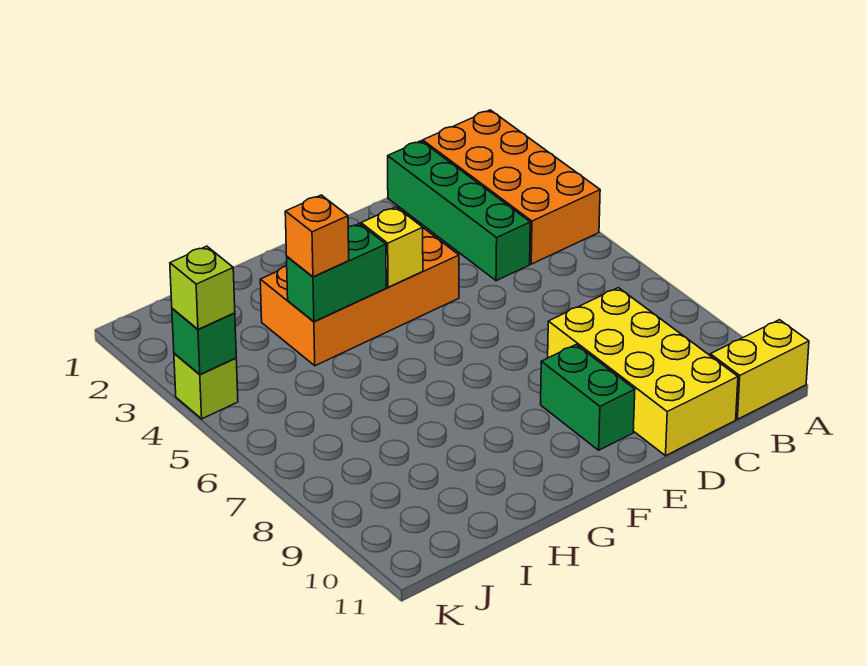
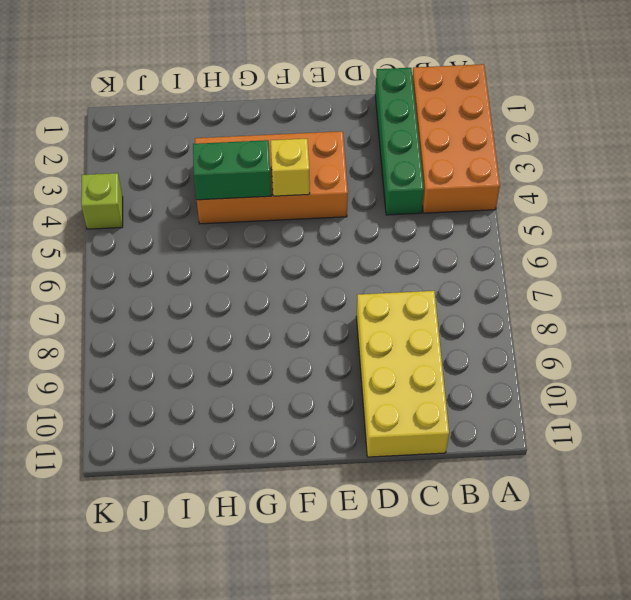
none -> yellow 1x2 brick [710,320,809,419]
none -> green 1x2 brick [541,345,635,450]
none -> green 1x1 brick [172,308,236,375]

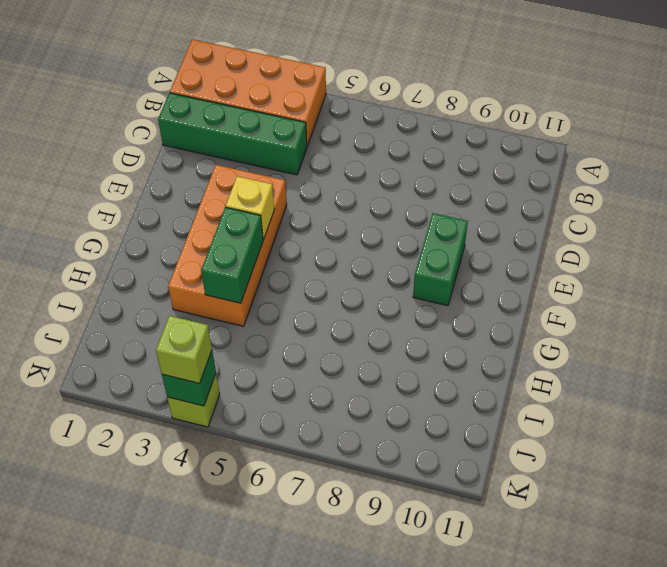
green 1x2 brick [413,213,468,306] -> green 1x2 brick turned to [541,345,635,450]
none -> yellow 1x2 brick [710,320,809,419]
none -> yellow 2x4 brick [548,288,738,456]
none -> orange 1x1 brick [285,195,349,277]

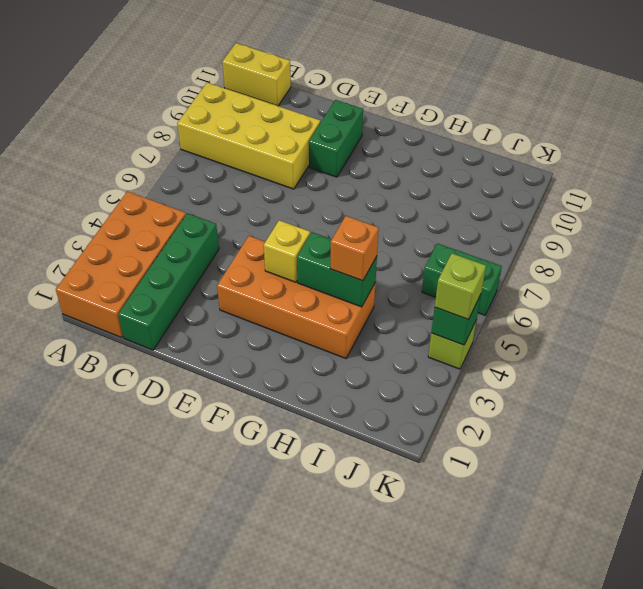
yellow 2x4 brick [177,82,321,189] -> yellow 2x4 brick turned to [548,288,738,456]
green 1x2 brick [422,243,502,315] -> none

